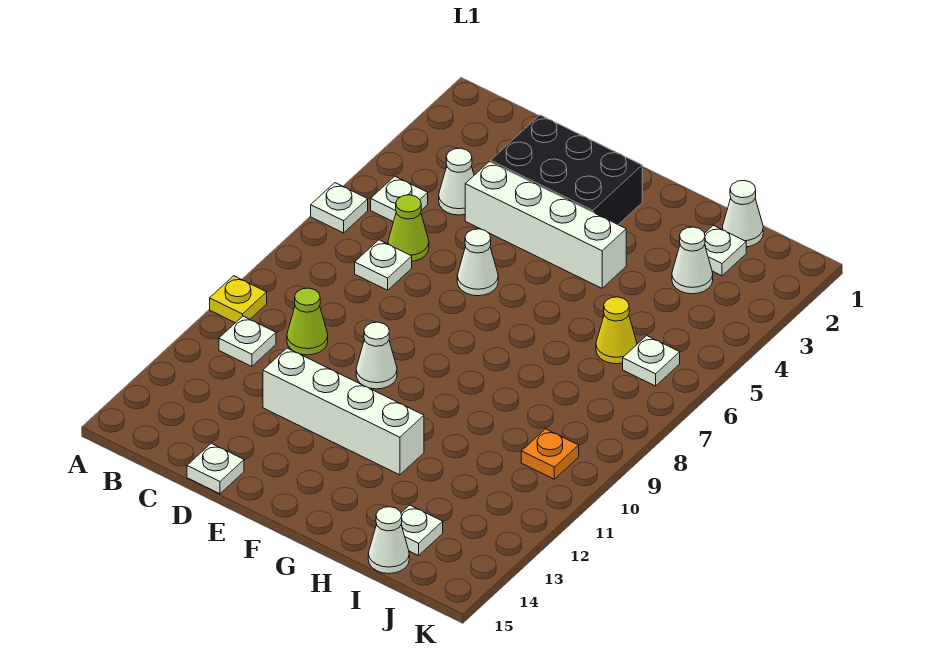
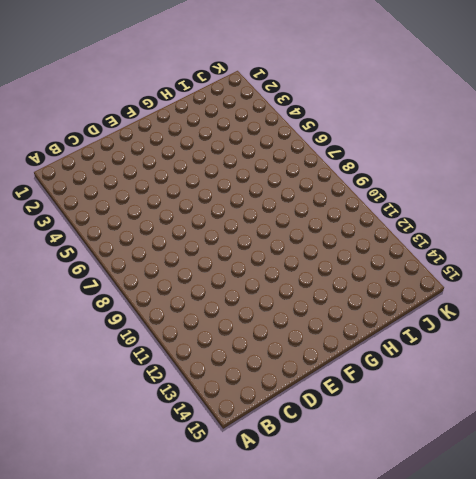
none -> white 1x1 plate [311,183,368,233]
none -> yellow 1x1 plate [210,276,267,323]
none -> white 1x1 plate [371,176,428,222]

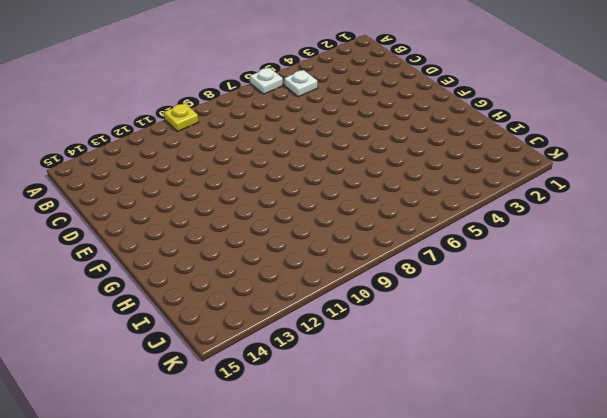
none -> white 1x1 plate [219,316,276,367]
none -> white 1x1 cone [439,148,474,215]
none -> lime 1x1 cone [388,195,429,261]

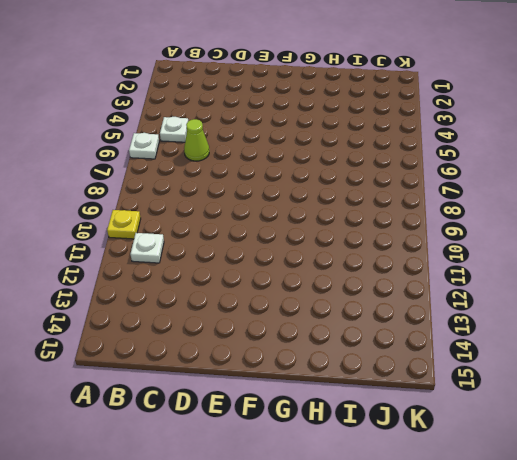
none -> white 1x1 cone [439,148,474,215]
none -> white 1x1 plate [355,240,412,290]
none -> lime 1x1 cone [287,288,328,355]

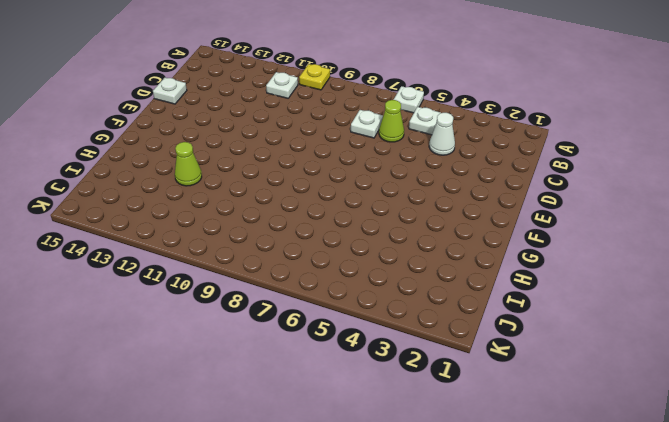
lime 1x1 cone [175,142,202,186] -> lime 1x1 cone moved to [287,288,328,355]
none -> black 2x3 brick [491,115,642,225]
none -> white 1x4 brick [465,162,626,288]
none -> white 1x4 brick [263,348,424,475]

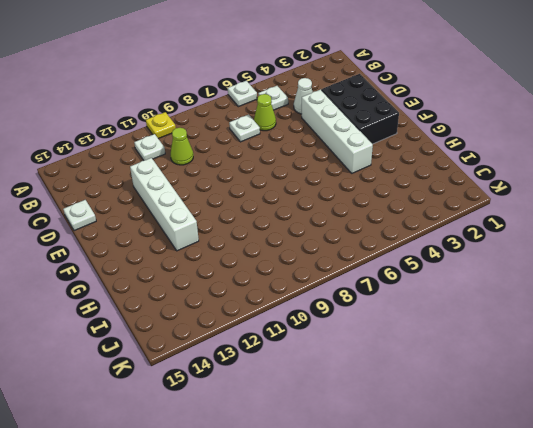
none -> white 1x1 cone [457,229,498,296]
none -> white 1x1 cone [356,322,397,389]
none -> white 1x1 cone [723,181,763,247]

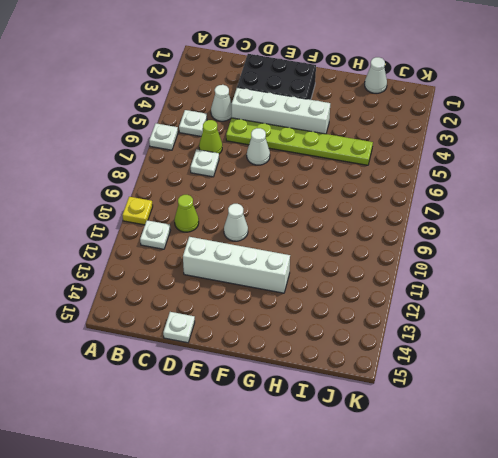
lime 1x6 plate [226,118,373,165] -> none
none -> white 1x1 plate [704,225,746,276]
none -> white 1x1 cone [672,227,713,294]
none -> yellow 1x1 cone [596,297,637,364]

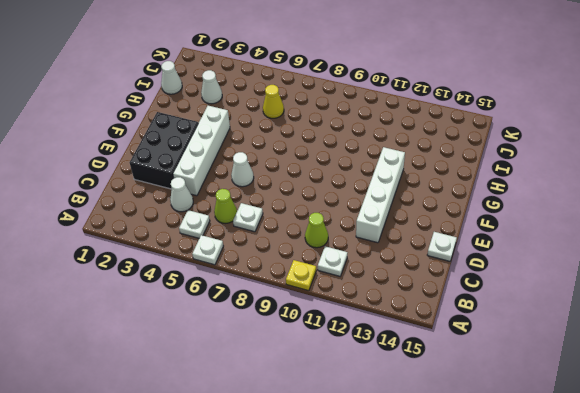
none -> white 1x1 cone [356,322,397,389]
none -> white 1x1 plate [704,225,746,276]
none -> white 1x1 plate [401,505,443,555]

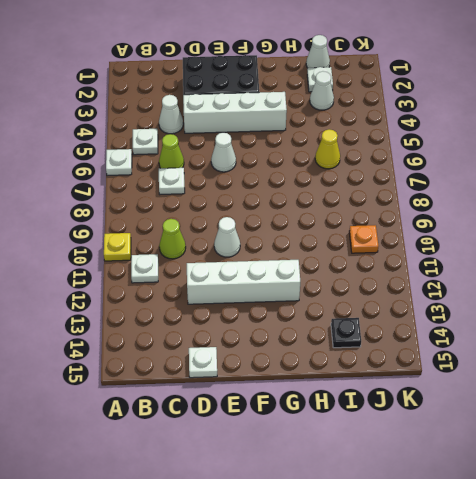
black 1x1 plate [331,318,361,348] -> white 1x1 plate [401,505,443,555]
none -> white 1x1 cone [368,507,409,574]
none -> white 1x1 plate [623,336,680,386]

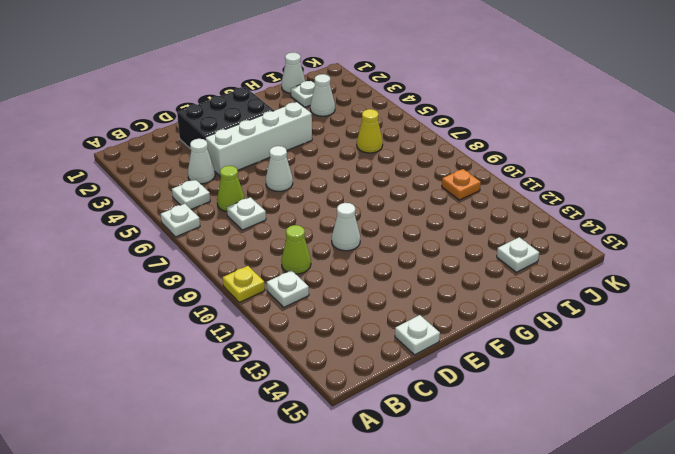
none -> white 1x4 brick [263,348,424,475]
none -> white 1x1 cone [368,507,409,574]
none -> white 1x1 plate [623,336,680,386]

